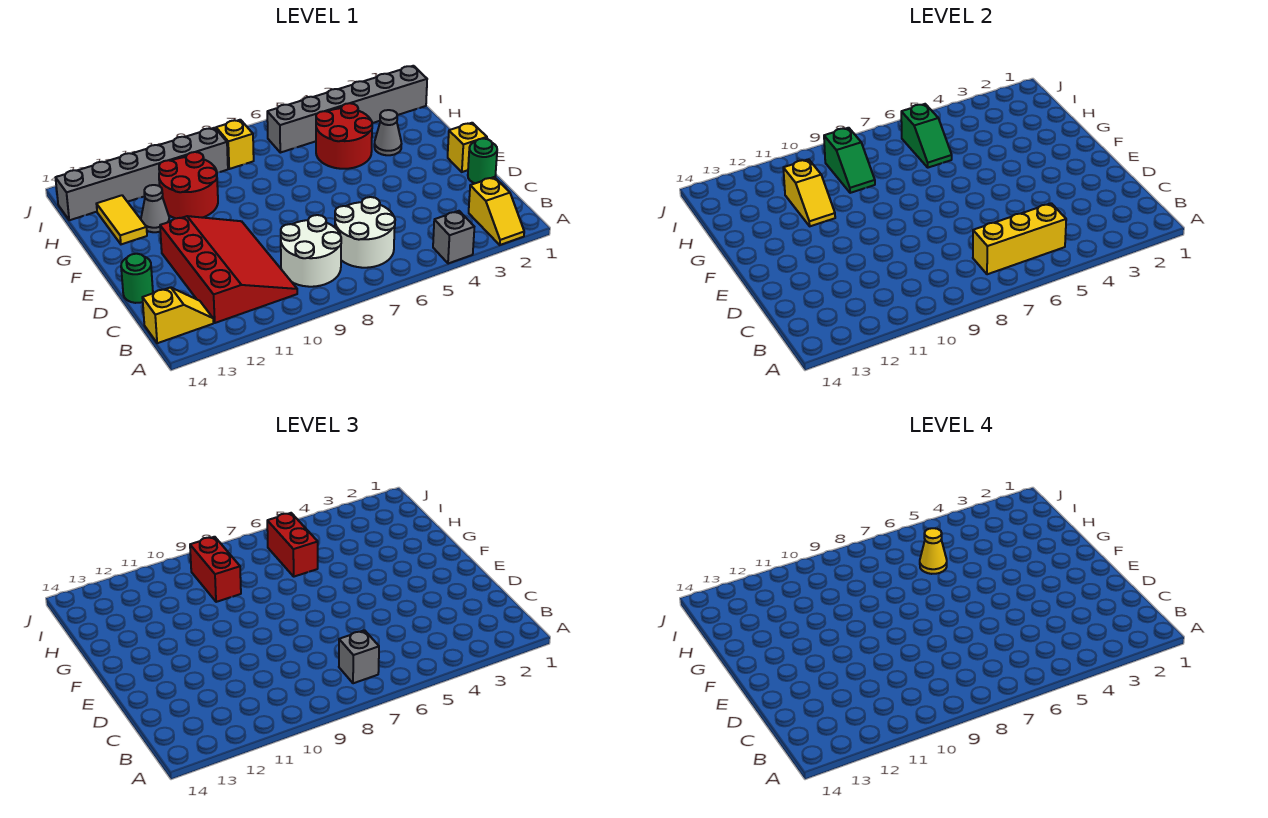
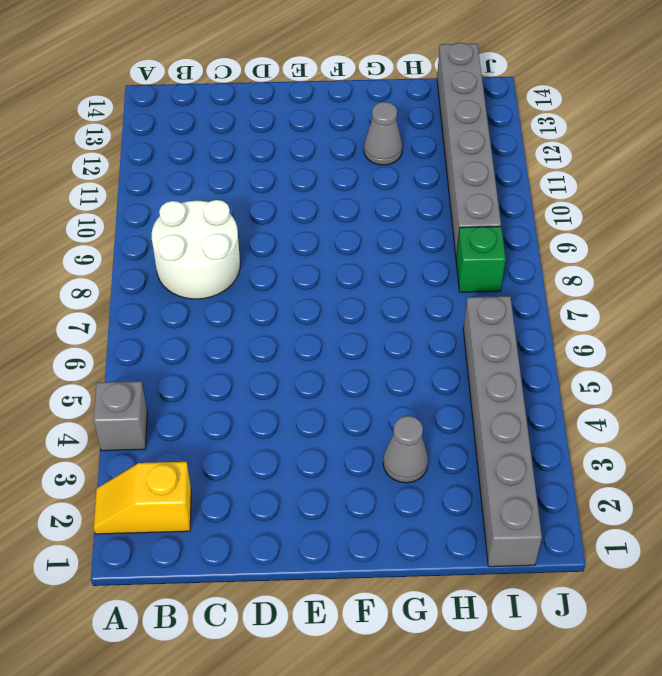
green 1x1 brick [456,226,506,292] -> yellow 1x1 brick [216,120,254,169]
none -> white 2x2 round brick [335,197,395,268]
none -> red 3x4 slope [160,216,297,323]
none -> yellow 1x2 slope [142,287,213,343]

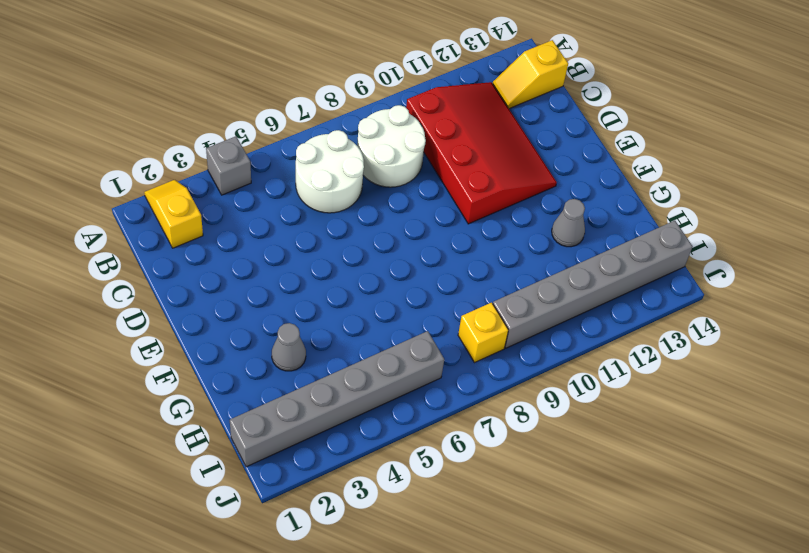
red 3x4 slope [406,82,557,224] -> red 3x4 slope turned to [160,216,297,323]
none -> green 1x1 round brick [468,139,497,183]
none -> green 1x1 round brick [121,254,153,303]
none -> yellow 1x1 brick [448,123,487,172]

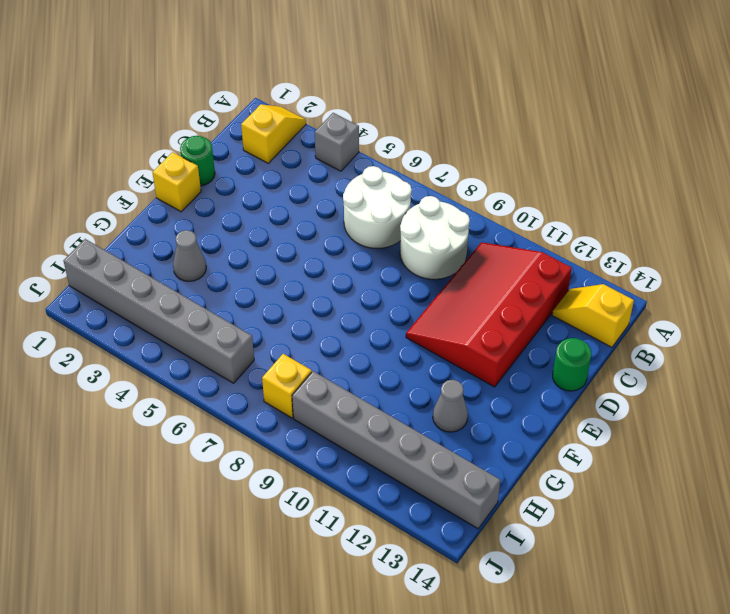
none -> red 2x2 round brick [316,103,372,169]
none -> red 2x2 round brick [159,152,218,218]
none -> yellow 1x2 tile [97,195,147,244]

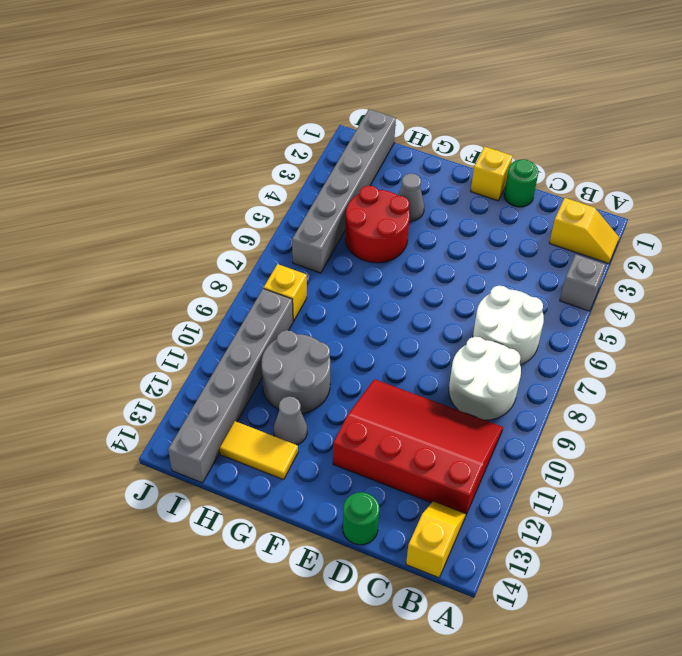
grey 2x2 round brick [261,330,330,413] -> red 2x2 round brick [159,152,218,218]
none -> yellow 1x3 brick [973,203,1066,274]
none -> yellow 1x2 slope [783,159,835,226]
none -> green 1x2 slope [901,104,952,168]

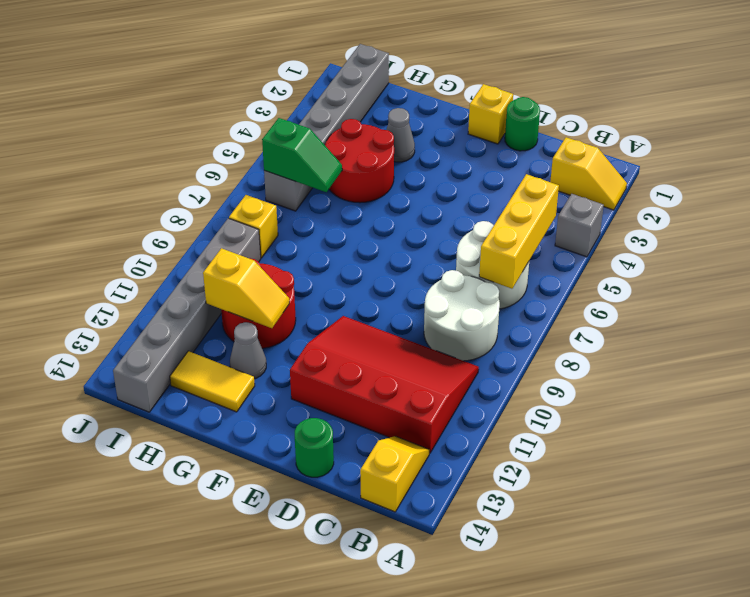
none -> green 1x2 slope [824,128,875,193]
none -> grey 1x1 brick [339,630,379,683]
none -> red 1x2 brick [267,513,318,577]

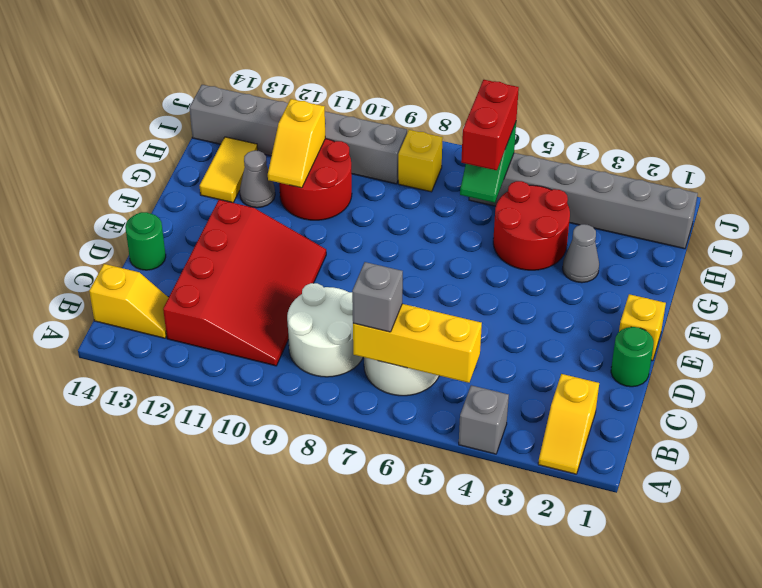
none -> green 1x2 slope [824,128,875,193]
none -> red 1x2 brick [190,537,241,602]
none -> yellow 1x1 cone [920,528,947,574]

